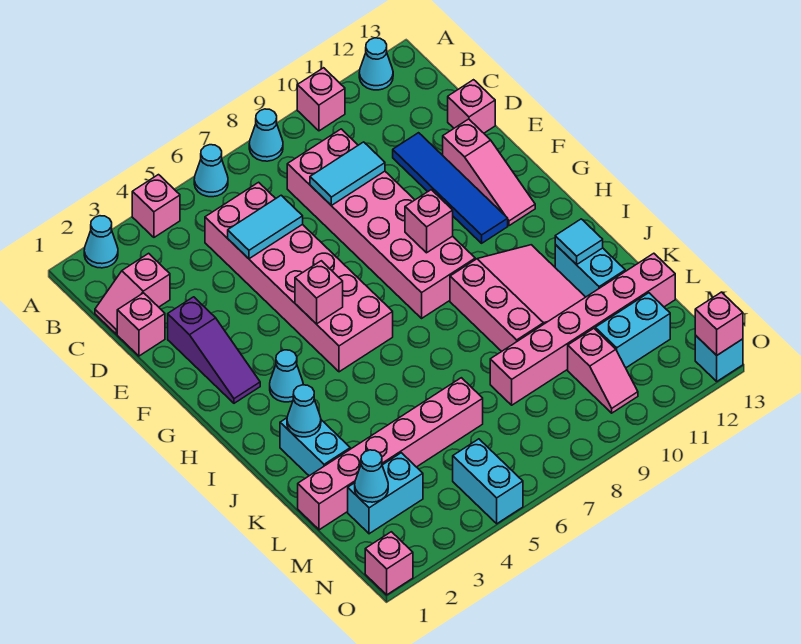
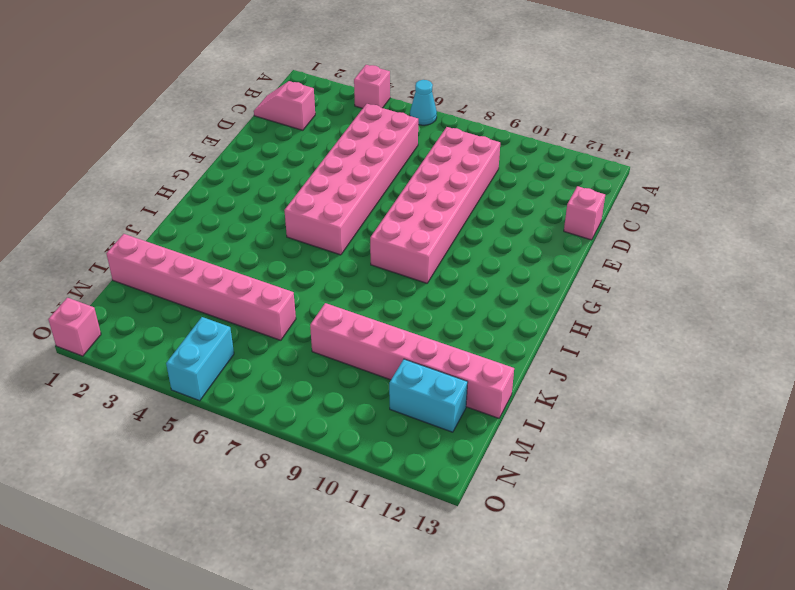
none -> cyan 1x1 cone [84,216,118,268]
none -> cyan 1x1 cone [249,109,283,161]
none -> pink 1x1 brick [297,68,345,131]
none -> cyan 1x1 cone [359,38,393,90]

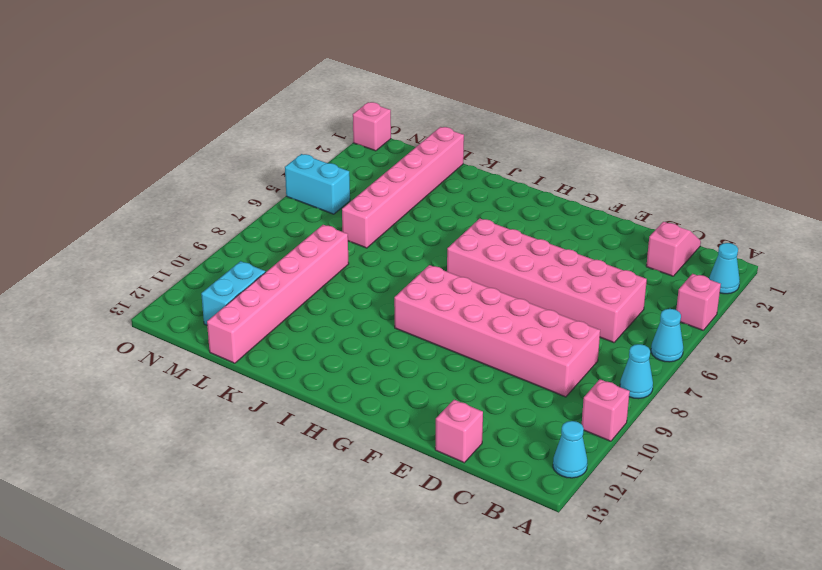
none -> pink 1x1 brick [117,293,165,356]
none -> blue 1x4 tile [393,133,508,243]
none -> purple 1x3 slope [168,297,260,403]
none -> pink 1x3 slope [443,119,535,226]

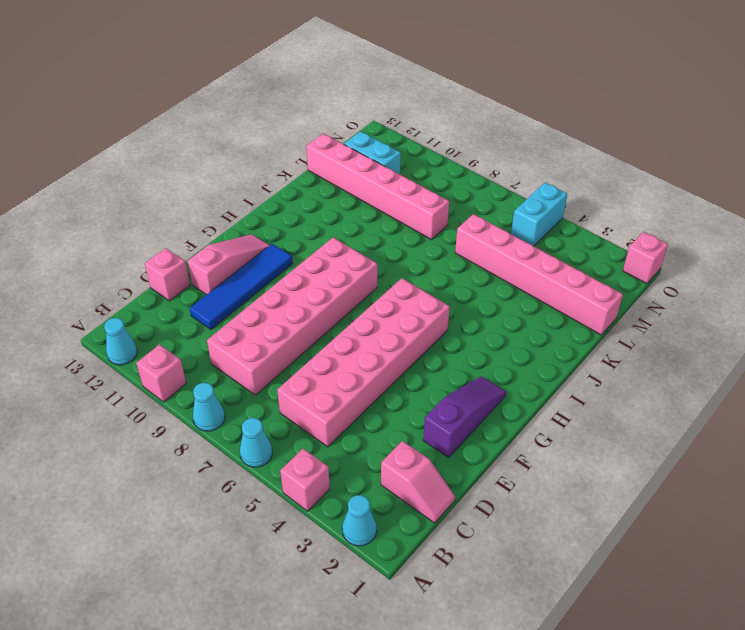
none -> pink 1x1 brick [117,293,165,356]
none -> cyan 1x1 cone [270,350,303,402]
none -> pink 3x3 slope [450,245,585,351]
none -> cyan 1x2 brick [280,418,350,476]

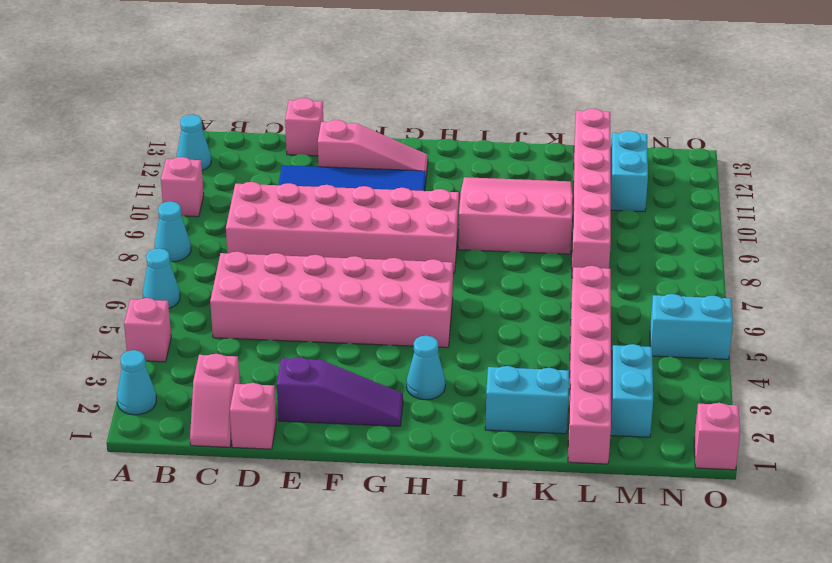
none -> cyan 1x2 brick [555,245,625,297]
none -> pink 1x2 slope [568,328,638,413]
none -> cyan 1x1 brick [695,335,743,381]
none -> cyan 1x2 tile [228,195,303,259]

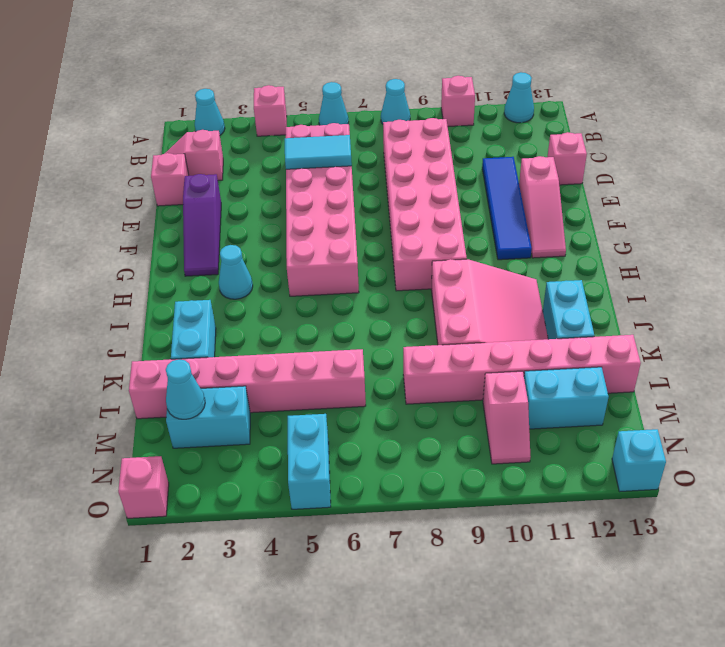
none -> cyan 1x2 tile [310,142,385,205]
none -> pink 1x1 brick [295,261,343,324]
none -> pink 1x1 brick [405,190,453,253]
none -> cyan 1x1 cone [287,385,321,437]

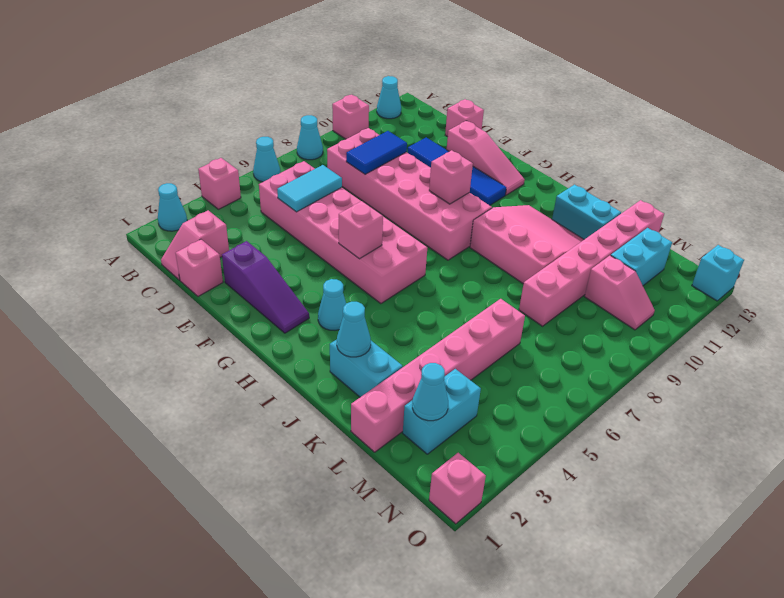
blue 1x2 tile [346,131,407,174] -> cyan 1x2 tile [310,142,385,205]
none -> cyan 1x2 brick [453,439,523,524]
none -> cyan 1x1 tile [555,219,603,265]
none -> pink 1x1 brick [695,292,743,355]

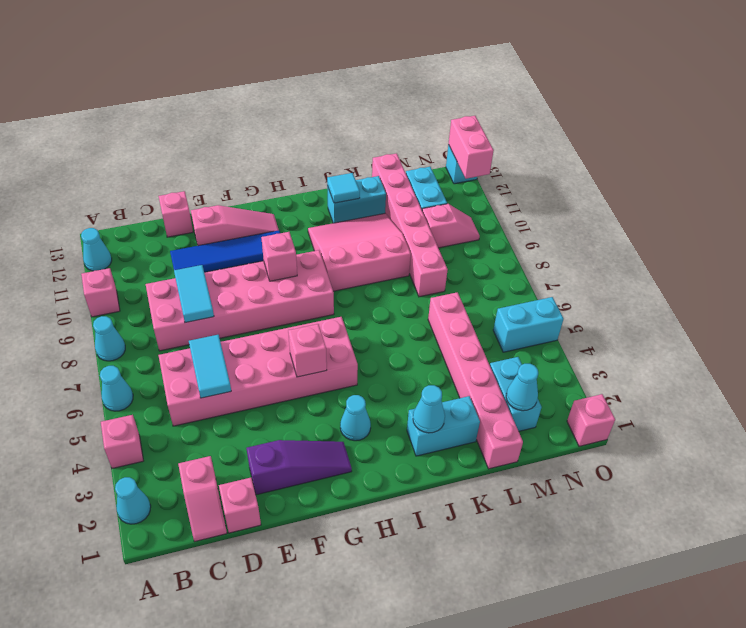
pink 1x2 brick [449,116,494,179] -> pink 1x1 brick [695,292,743,355]

